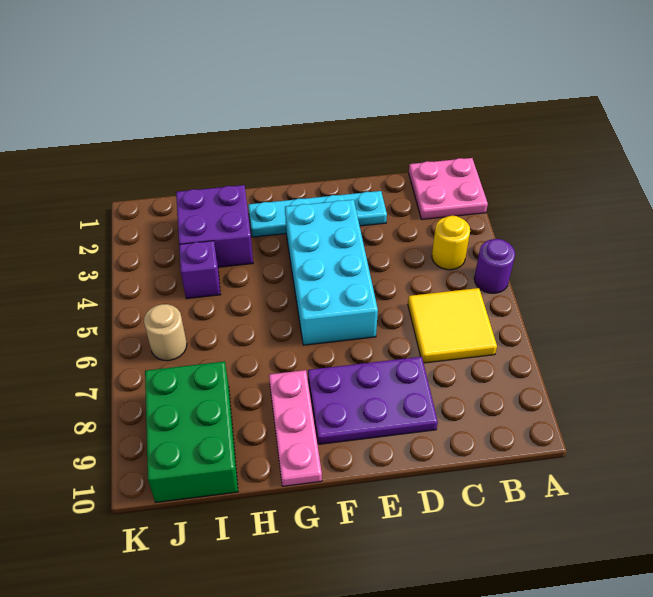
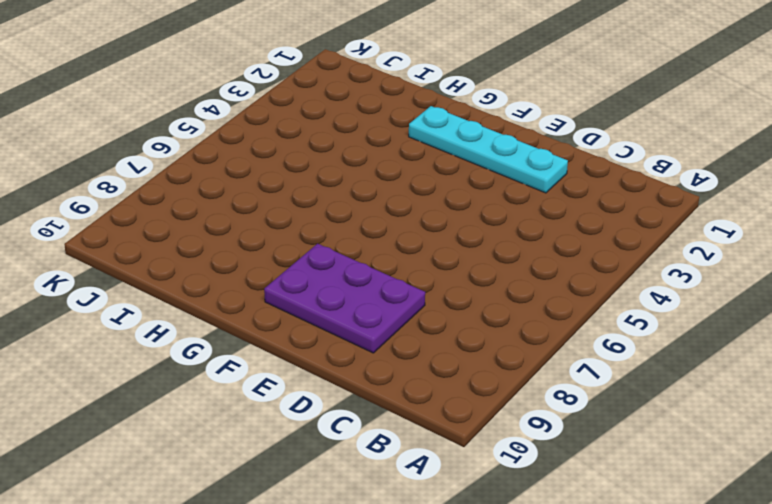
none -> pink 2x2 plate [409,158,488,219]
none -> purple 1x1 round brick [474,239,515,293]
none -> yellow 1x1 round brick [432,216,470,270]

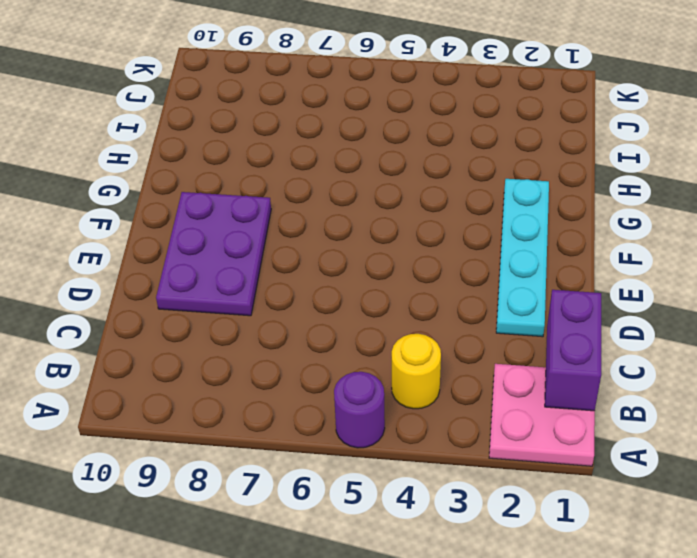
purple 1x2 brick [545,290,601,411] -> none
none -> yellow 2x2 tile [408,288,497,363]
none -> cyan 2x4 brick [285,200,378,345]
none -> pink 1x3 plate [269,370,322,486]

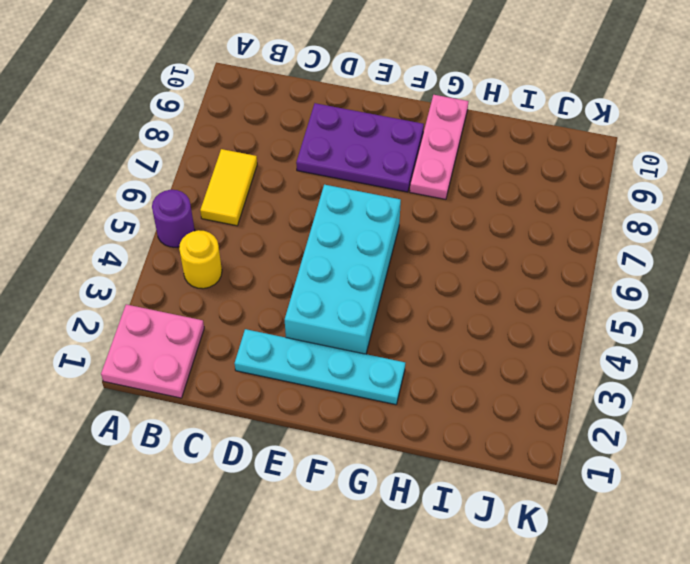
yellow 1x2 tile [200,149,257,226] -> yellow 2x2 tile [408,288,497,363]
none -> purple 2x2 brick [176,185,253,267]
none -> purple 1x1 brick [179,241,221,299]
none -> green 2x3 brick [145,361,238,502]

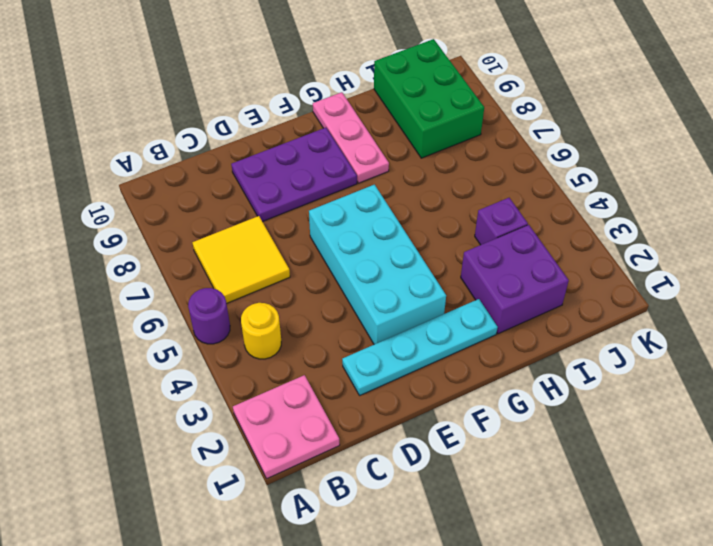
none -> tan 1x1 round brick [144,304,187,361]

